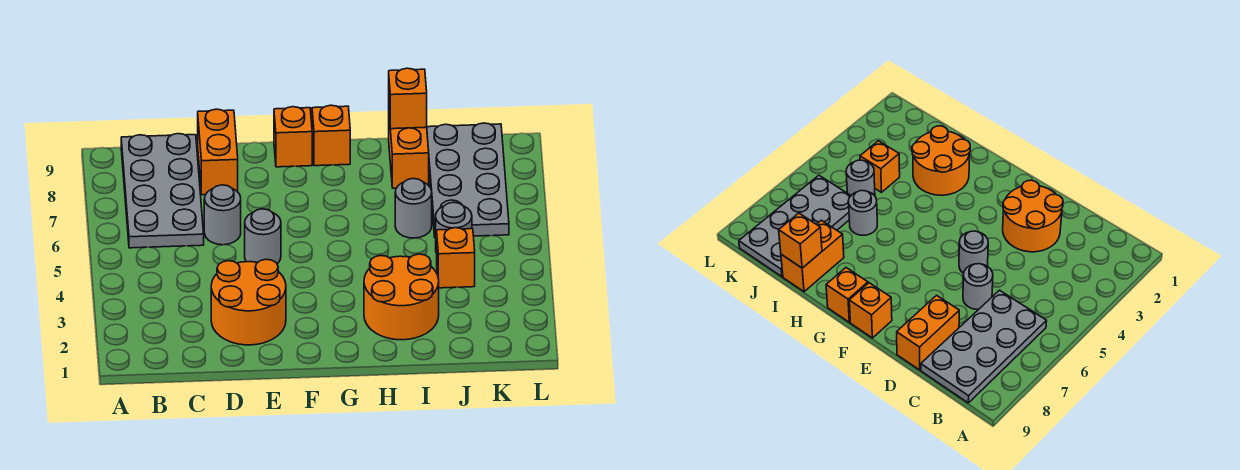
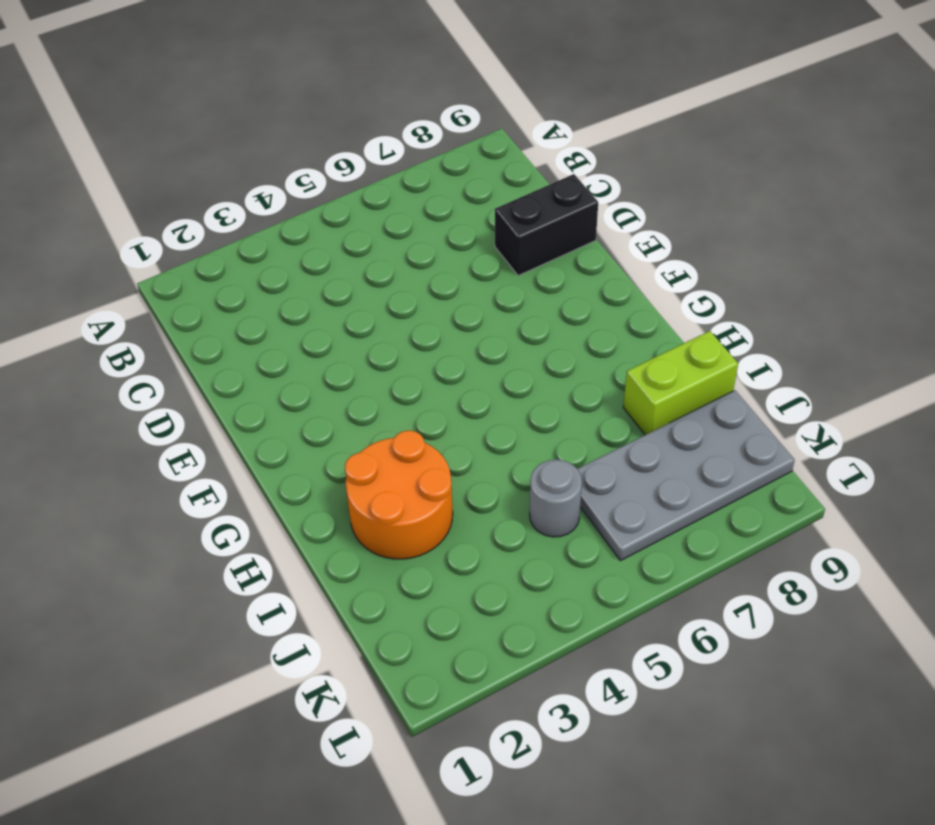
black 1x2 brick [495,174,598,276] -> orange 1x2 brick [198,109,238,195]
lime 1x2 brick [623,331,738,435] -> orange 1x2 brick [389,118,429,188]
none -> grey 2x4 plate [121,134,204,248]
none -> orange 2x2 round brick [211,259,286,345]
none -> grey 1x1 round brick [204,185,241,245]

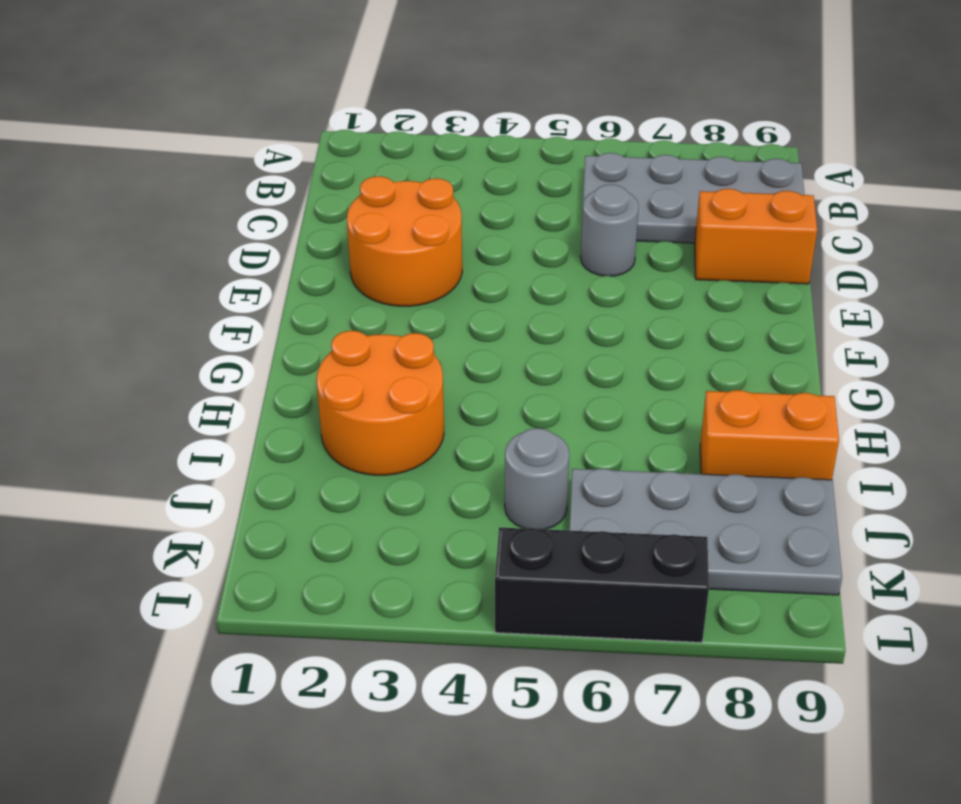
black 1x3 brick [495,527,709,643] -> none
none -> grey 1x1 round brick [245,209,281,264]
none -> orange 1x1 brick [274,107,312,167]
none -> orange 1x1 brick [312,105,350,166]

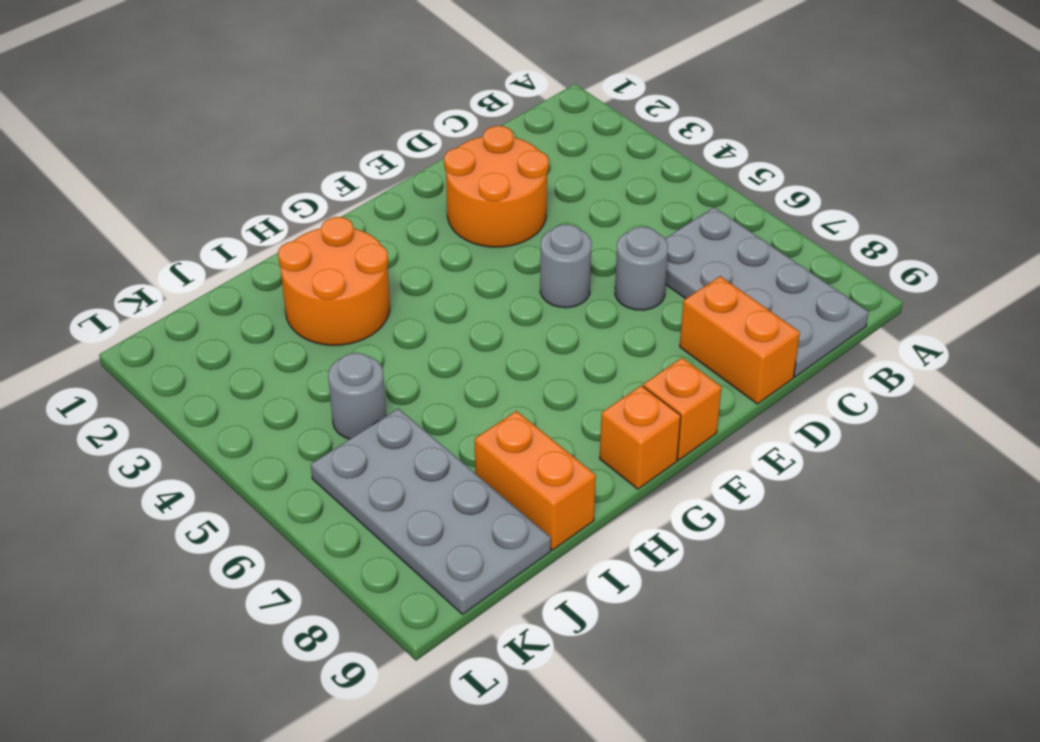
none -> grey 1x1 round brick [395,179,432,238]
none -> orange 1x1 brick [437,228,475,288]
none -> orange 1x1 brick [389,68,427,129]

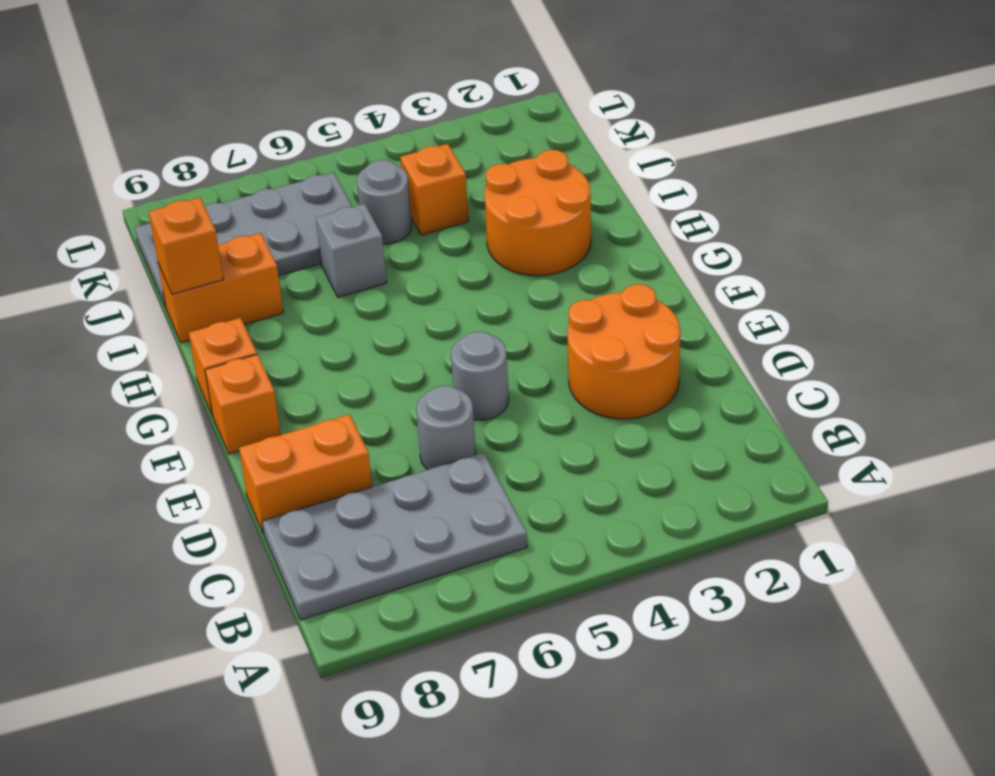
grey 1x1 brick [316,204,386,297] -> grey 1x1 round brick [395,179,432,238]

